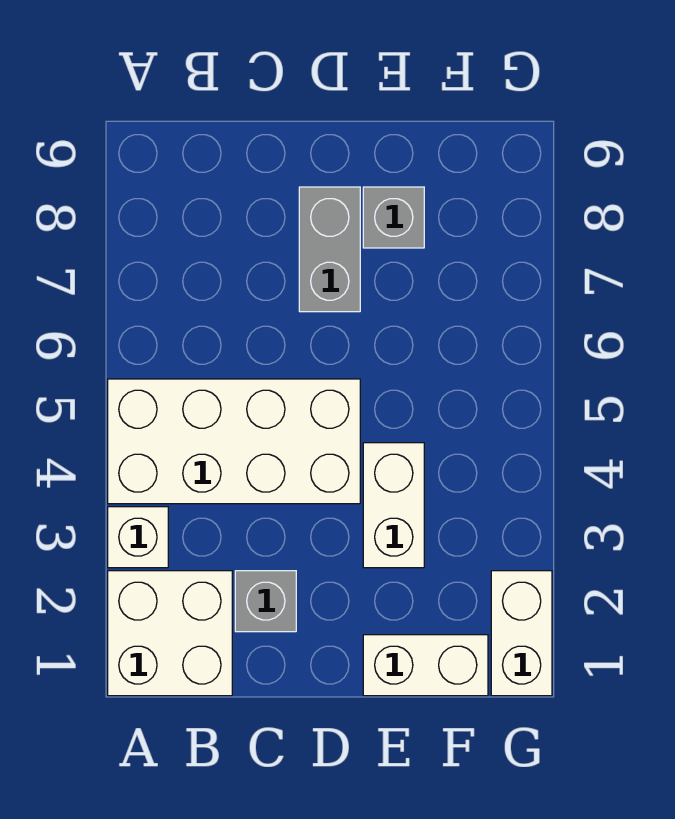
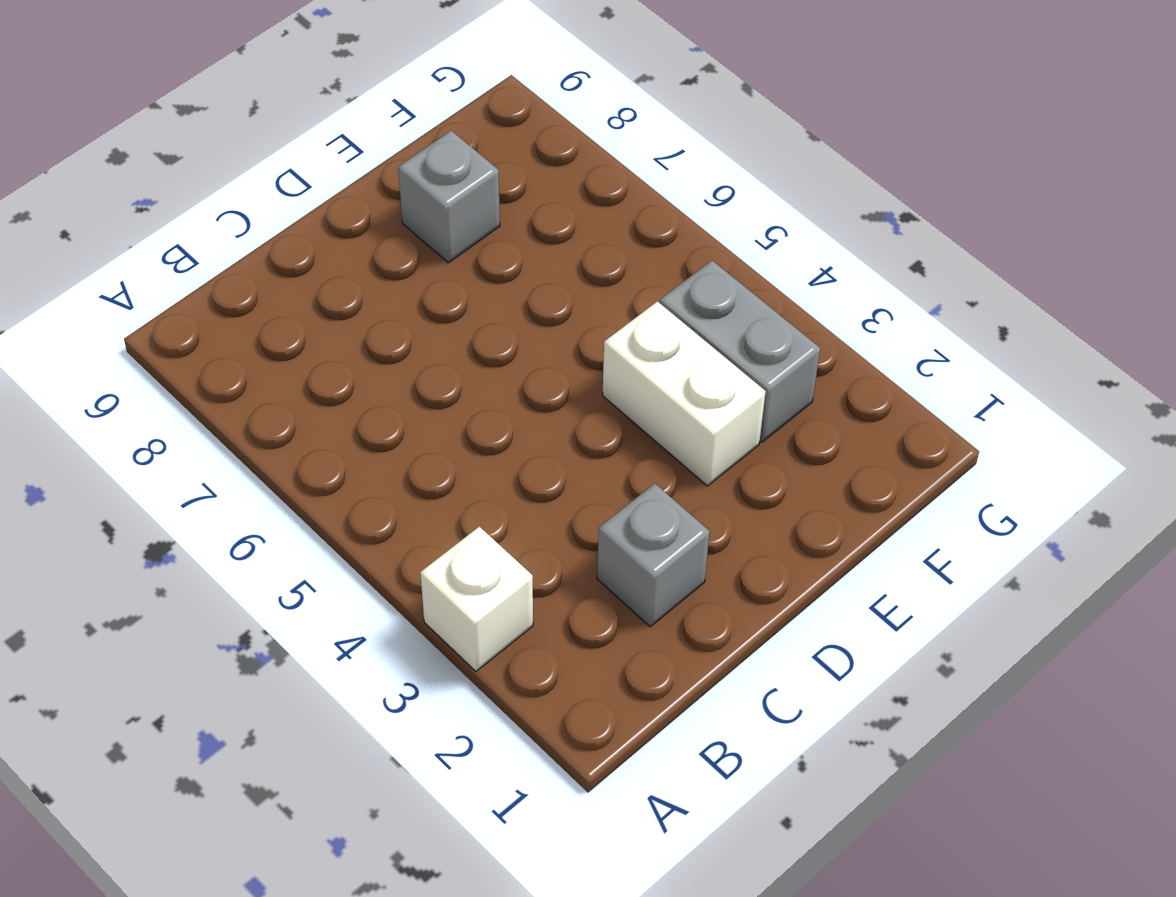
grey 1x2 brick [660,260,820,442] -> grey 1x2 brick moved to [299,187,360,312]
none -> white 2x2 brick [108,571,232,696]
none -> white 2x4 brick [108,379,360,504]

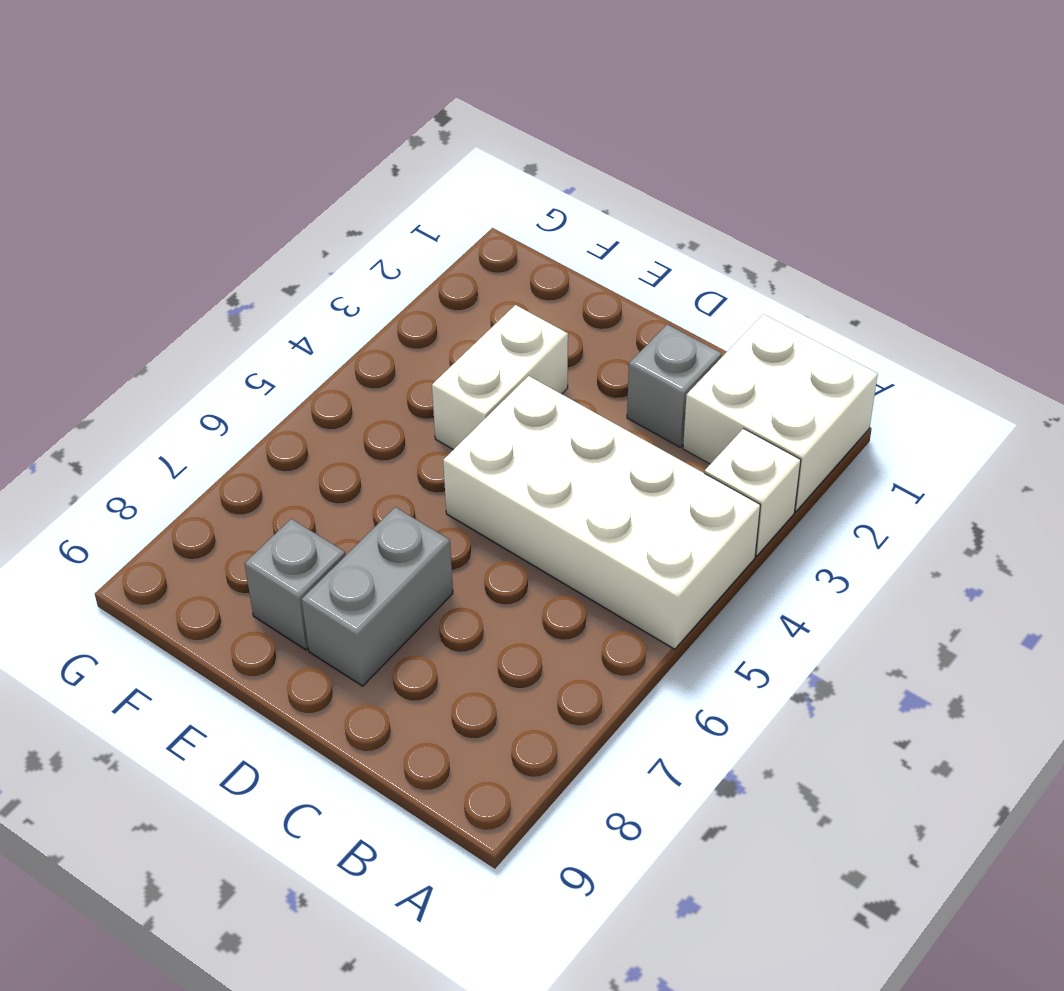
none -> white 1x2 brick [363,635,488,696]
none -> white 1x2 brick [491,571,552,696]

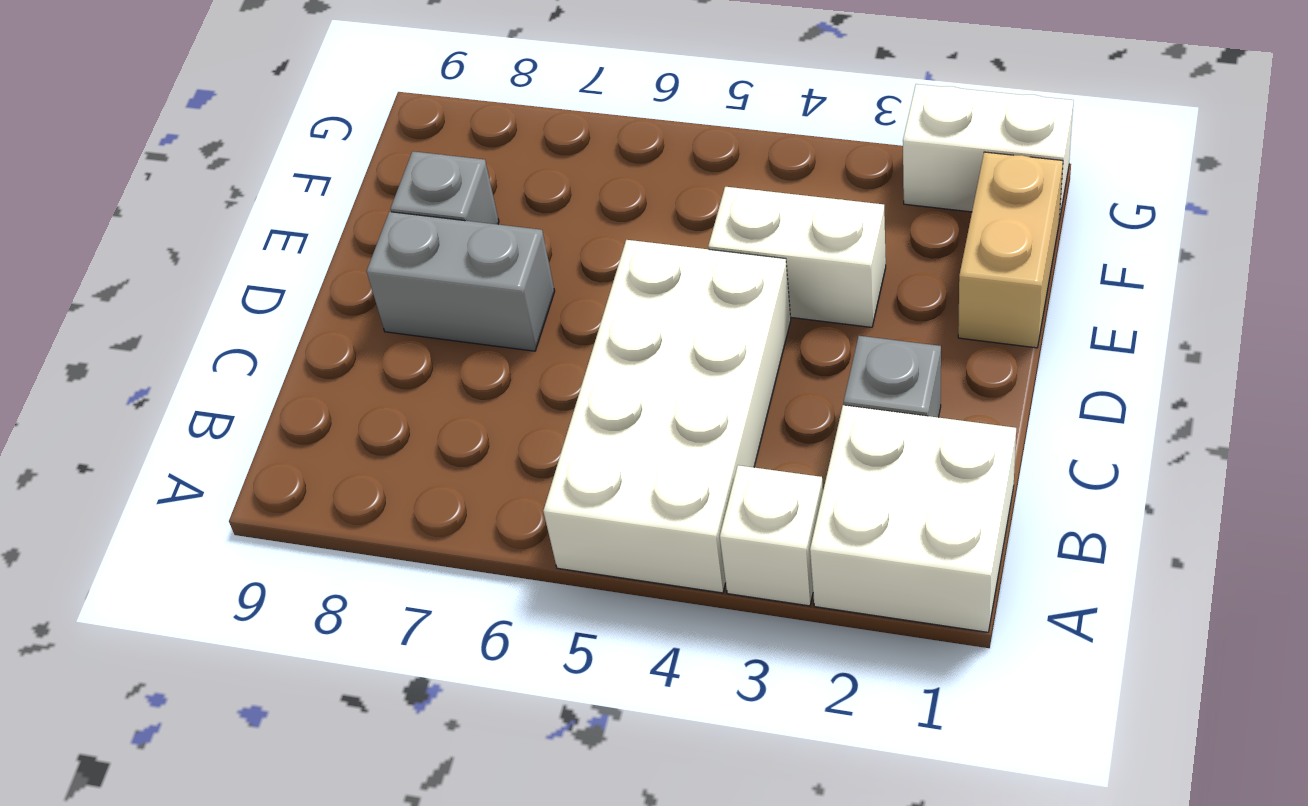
tan 1x2 brick [958,152,1063,348] -> white 1x2 brick [363,635,488,696]

